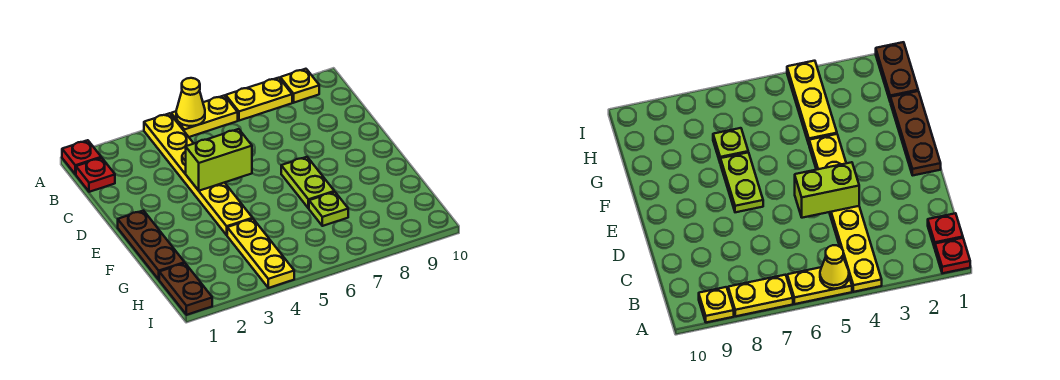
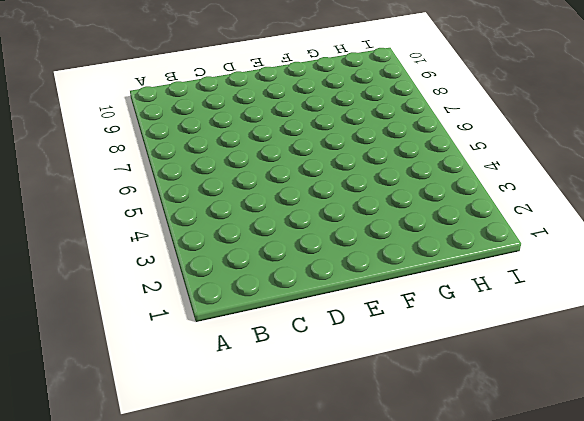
none -> red 1x1 plate [62,140,101,174]
none -> yellow 1x6 plate [144,113,253,235]
none -> yellow 1x2 plate [171,96,238,137]

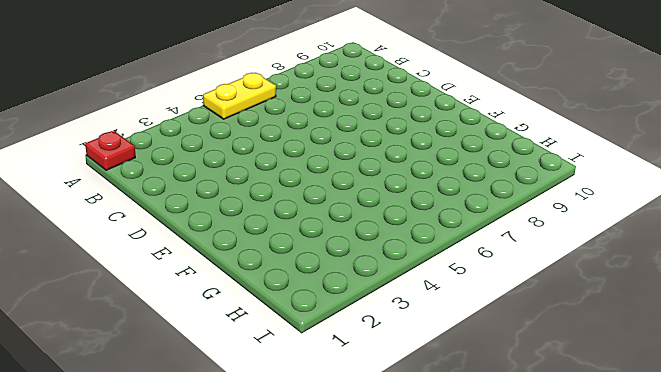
none -> yellow 1x6 plate [144,113,253,235]
none -> yellow 1x2 plate [226,78,292,121]
none -> yellow 1x1 plate [280,69,319,103]

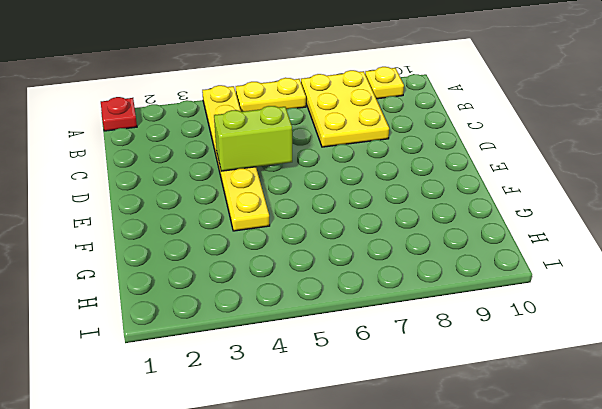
yellow 2x3 plate [301,70,389,147] -> yellow 1x2 plate [226,78,292,121]
none -> red 1x1 plate [76,158,115,192]
none -> brown 1x3 plate [118,211,185,279]
none -> lime 1x2 plate [281,157,334,208]

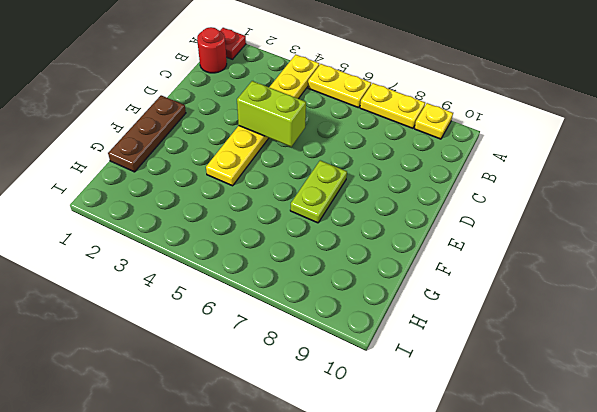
red 1x1 round brick [197,27,227,73] -> red 1x1 plate [76,158,115,192]
none -> yellow 1x3 plate [227,219,294,288]
none -> lime 1x1 plate [309,192,348,226]
none -> brown 1x2 plate [159,263,212,315]

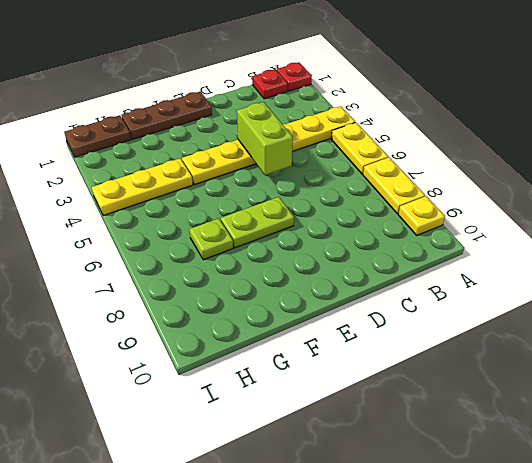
none -> yellow 1x1 cone [176,78,205,126]

